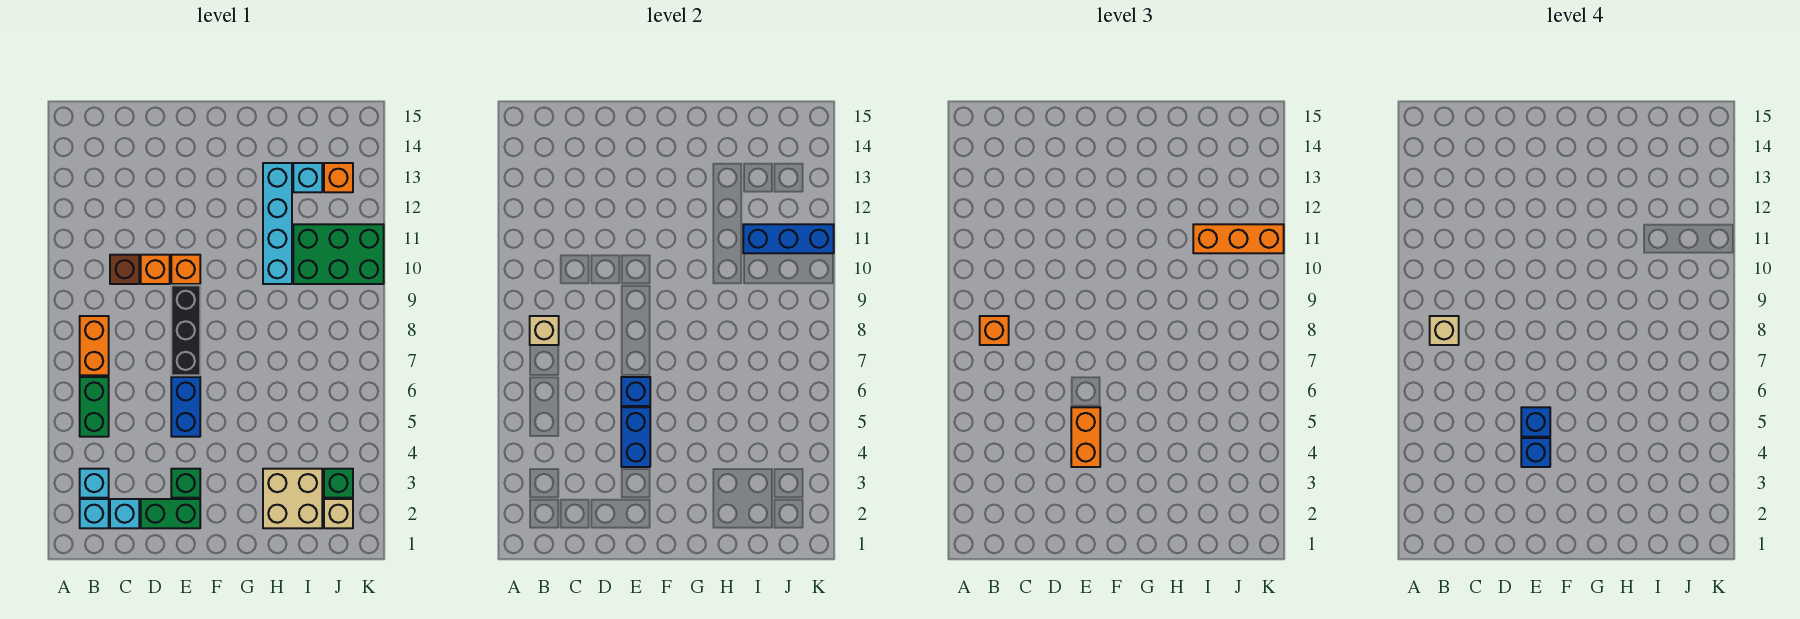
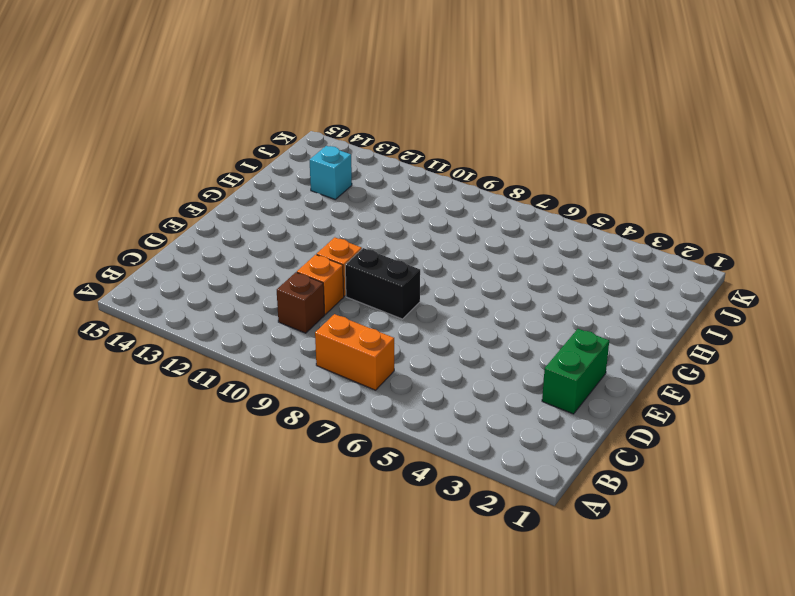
black 1x2 brick [345,248,420,319] -> black 1x3 brick [171,285,200,375]
none -> cyan 1x1 brick [80,499,109,528]
none -> cyan 1x1 brick [80,469,109,498]
none -> green 1x2 brick [80,377,109,437]

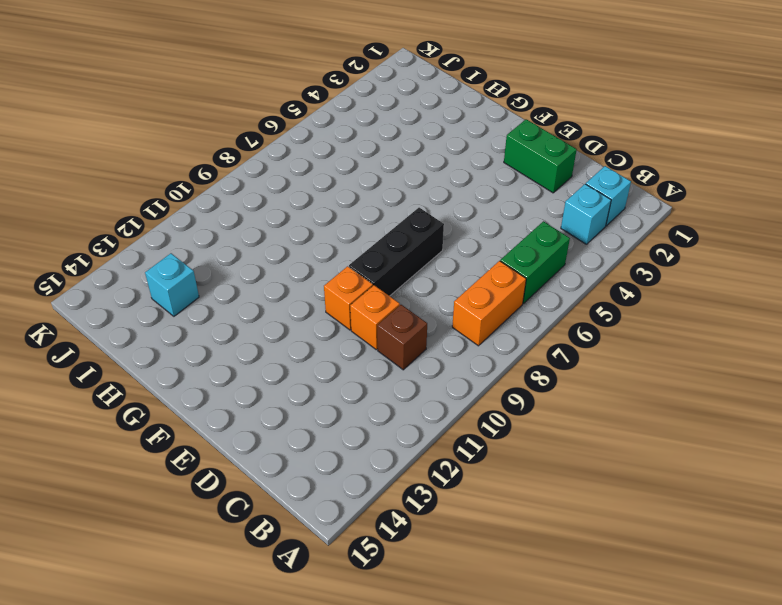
none -> cyan 1x1 brick [110,499,139,528]
none -> green 1x1 brick [171,469,200,498]
none -> blue 1x2 brick [171,377,200,437]

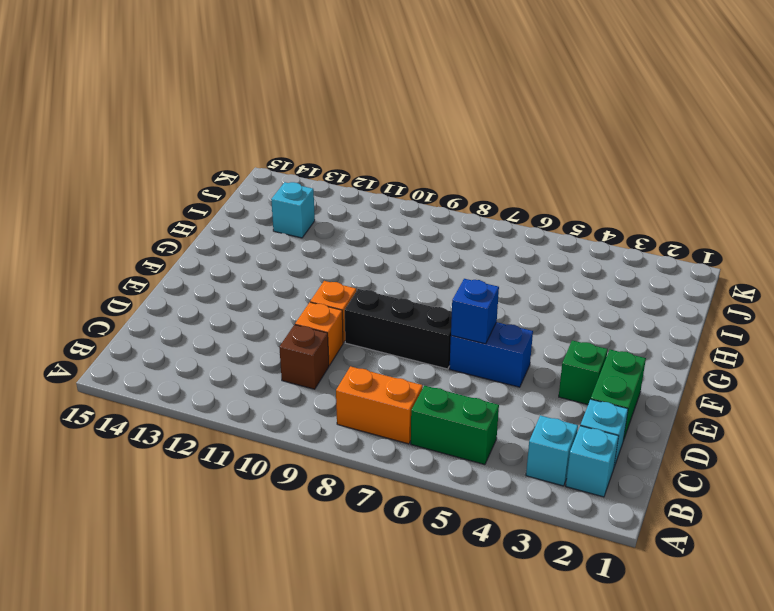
none -> tan 2x2 brick [263,469,322,528]
none -> cyan 1x4 brick [263,163,292,284]
none -> green 2x3 brick [293,224,384,284]

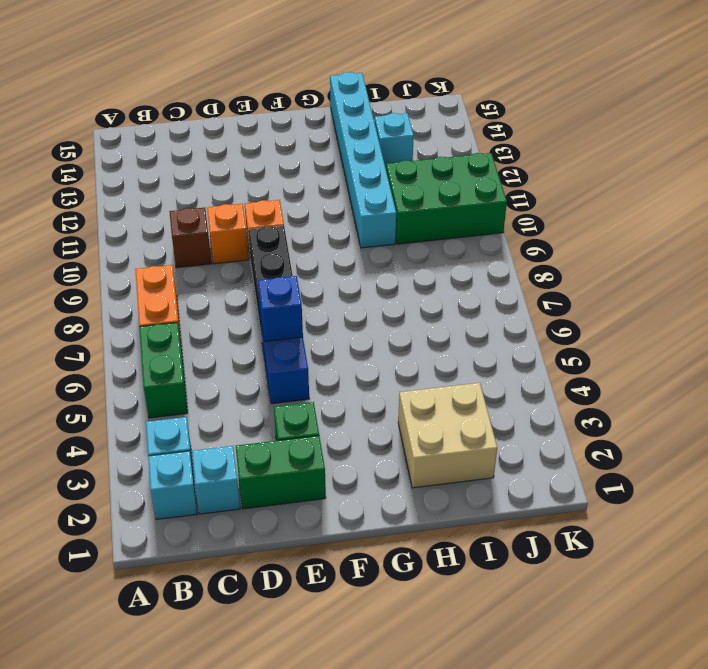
cyan 1x6 brick [330,72,396,248] -> cyan 1x4 brick [263,163,292,284]
none -> tan 1x1 brick [324,499,353,528]
none -> green 1x1 brick [324,469,353,498]
none -> orange 1x1 brick [324,163,353,192]

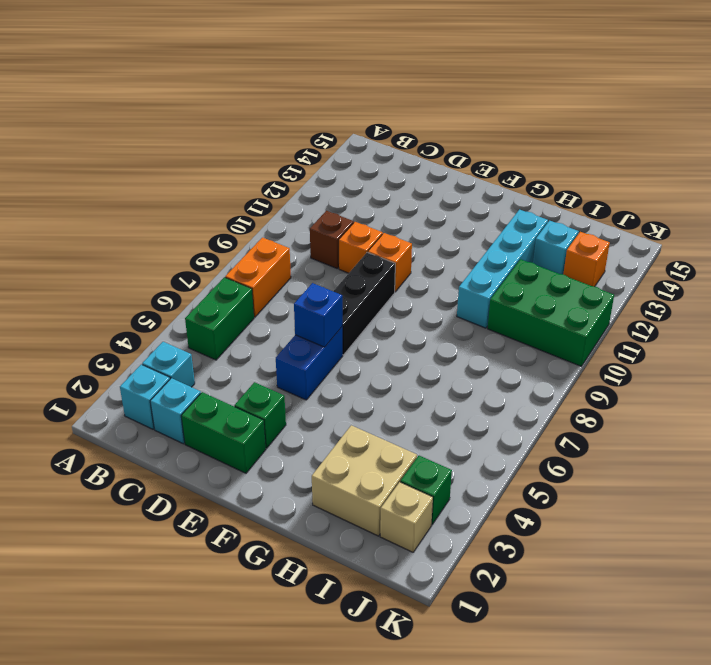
none -> tan 1x1 brick [530,316,559,345]
none -> blue 1x2 brick [621,407,650,467]
none -> blue 1x3 brick [743,224,834,253]

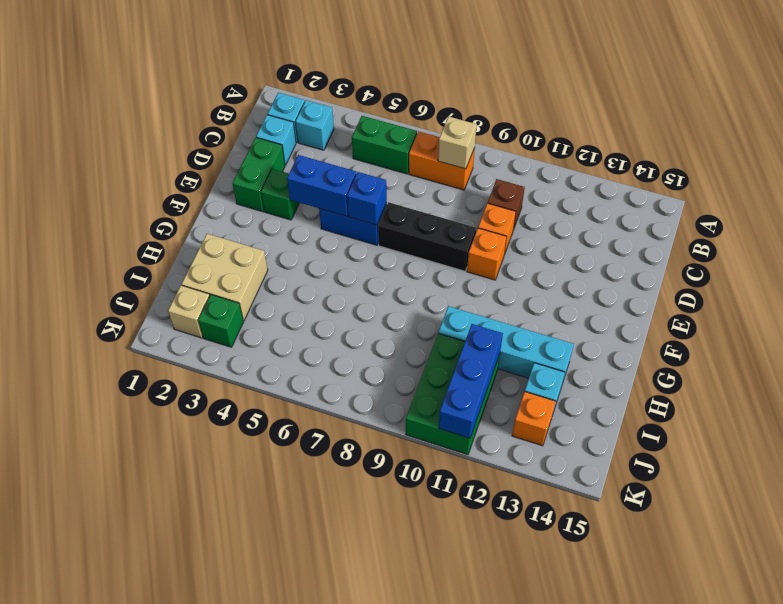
none -> orange 1x1 brick [980,316,1009,345]
none -> orange 1x2 brick [1071,407,1100,467]
none -> orange 1x3 brick [1193,224,1284,253]

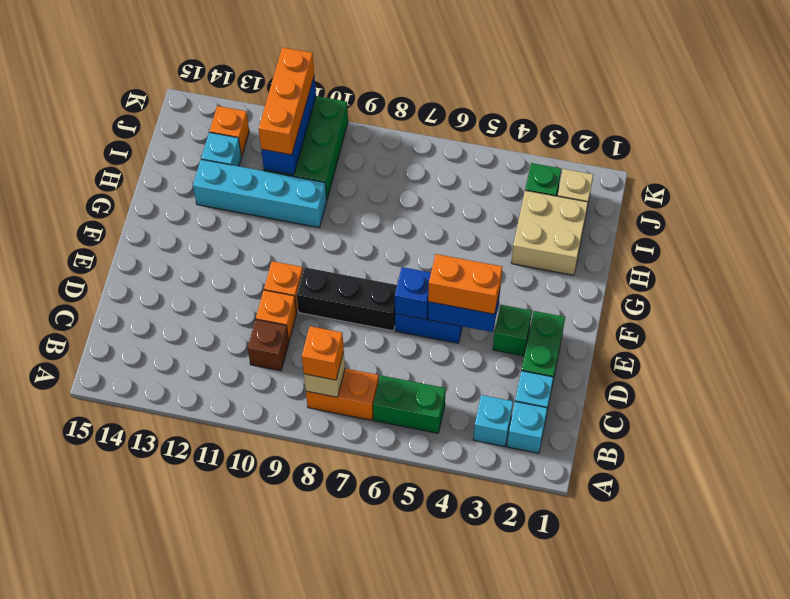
none -> tan 1x1 brick [1430,316,1459,345]
none -> blue 1x1 brick [1521,438,1550,467]
none -> blue 1x1 brick [1521,407,1550,437]

